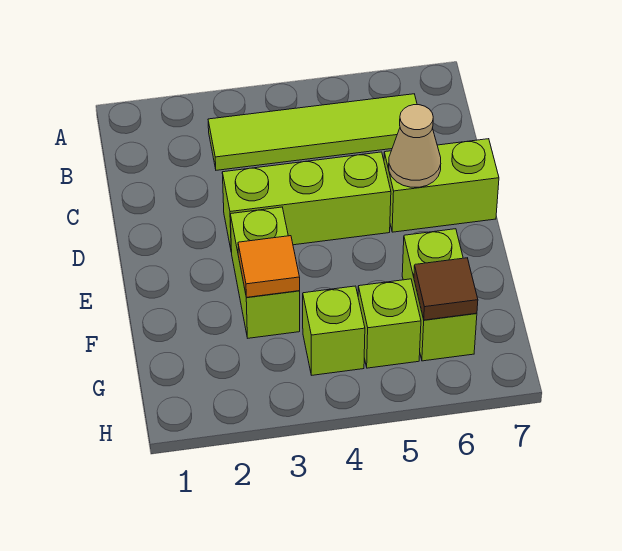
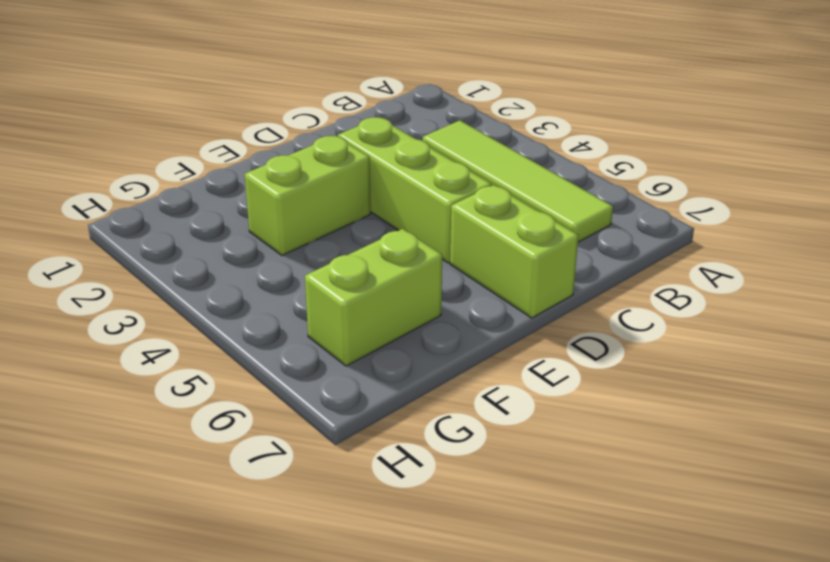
none -> lime 1x1 brick [303,286,365,375]
none -> lime 1x1 brick [358,279,421,368]

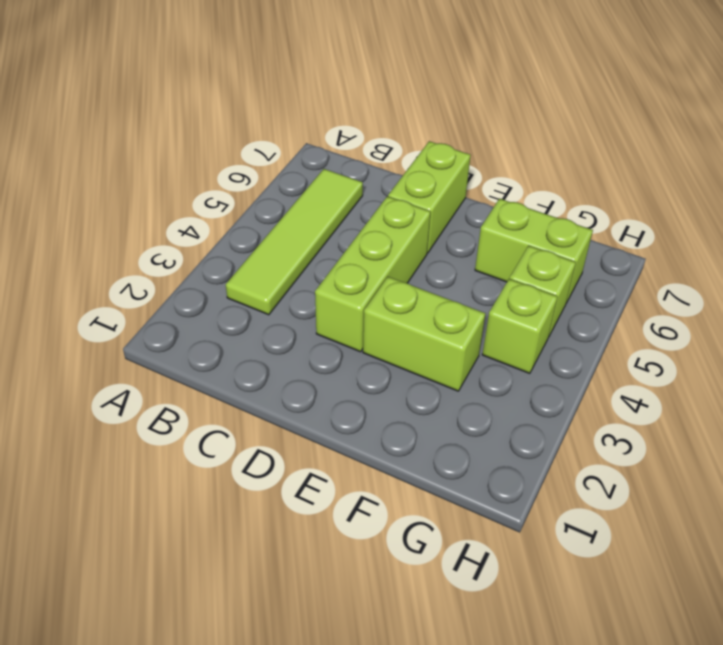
none -> tan 1x1 cone [389,105,441,187]
none -> orange 1x1 tile [238,236,300,297]

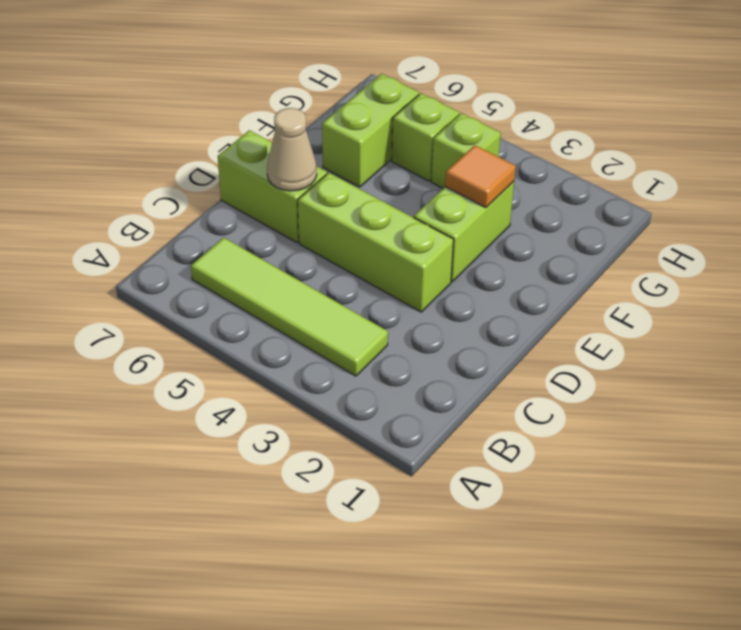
none -> brown 1x1 tile [414,258,478,320]

